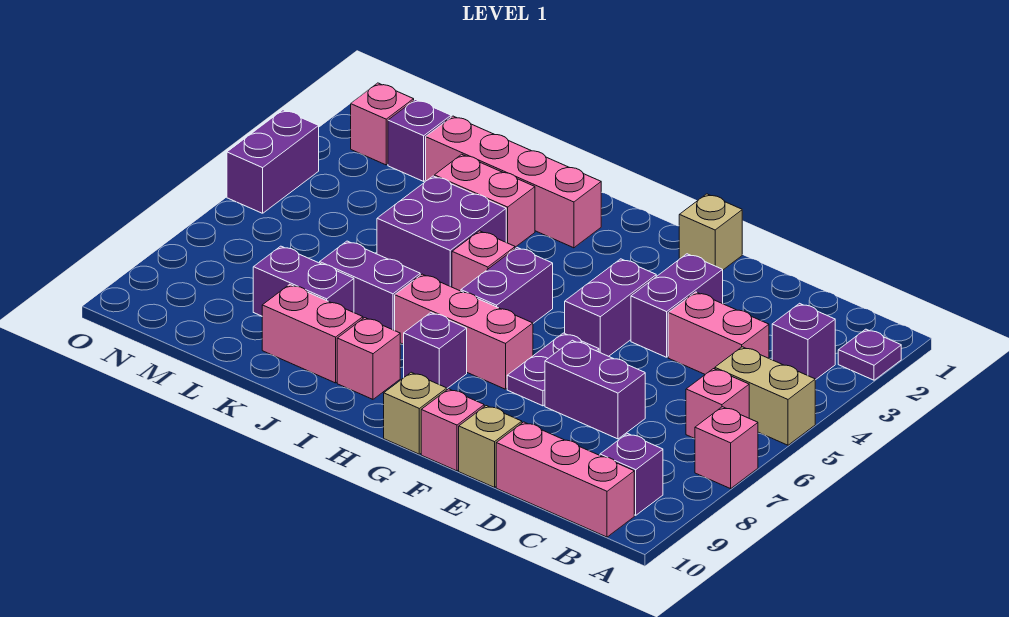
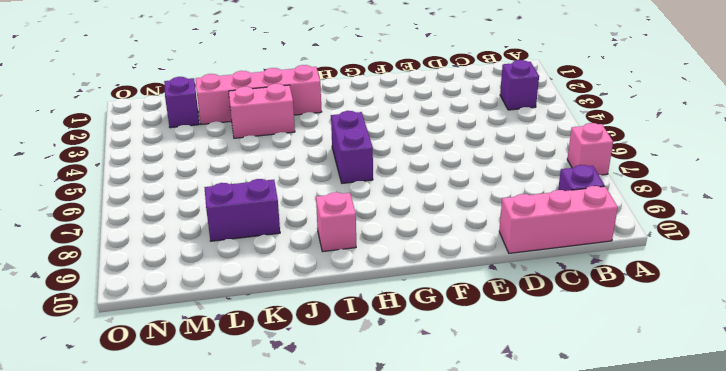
none -> purple 1x1 plate [838,329,901,380]
none -> tan 1x2 brick [715,347,815,445]
none -> pink 1x1 brick [686,369,749,439]
none -> pink 1x2 brick [668,292,769,374]

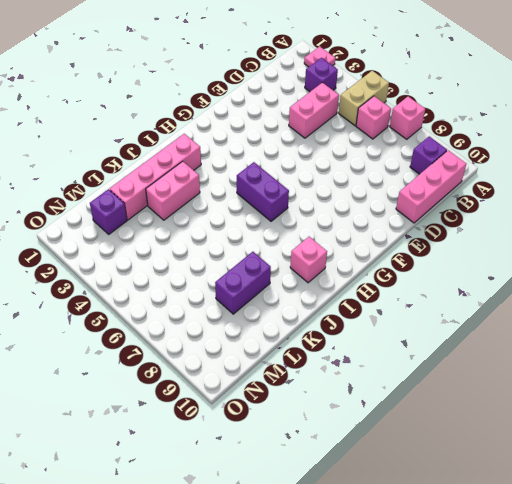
pink 1x1 plate [304,46,335,67] -> purple 1x1 plate [838,329,901,380]
none -> purple 1x2 brick [545,340,645,439]
none -> purple 1x2 brick [631,254,723,357]
none -> tan 1x1 brick [459,406,522,487]
none -> tan 1x1 brick [679,194,742,270]

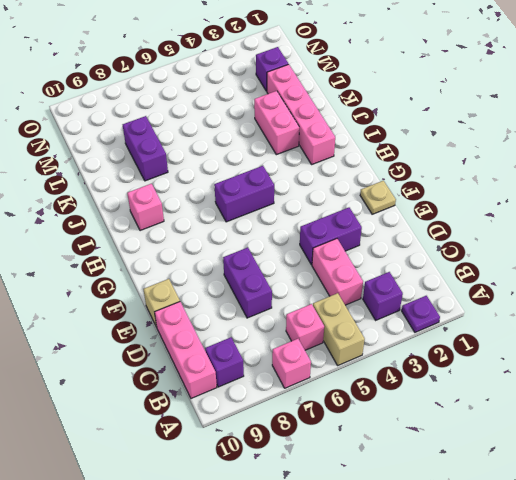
tan 1x1 plate [360,181,396,214] -> tan 1x1 brick [679,194,742,270]
none -> purple 1x2 brick [565,259,656,356]
none -> purple 1x2 plate [507,333,599,406]
none -> pink 1x1 brick [421,389,484,471]
none -> pink 1x3 brick [395,274,533,389]

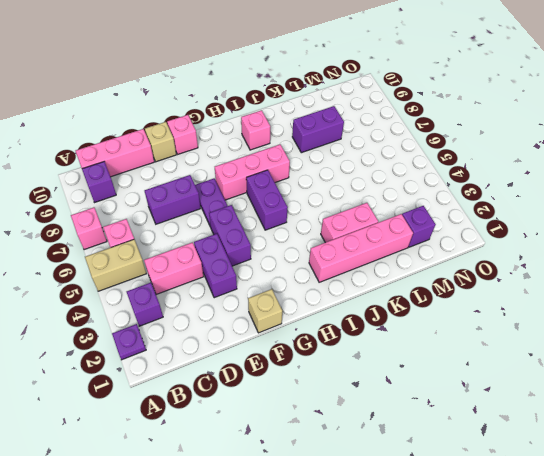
none -> tan 1x1 brick [384,372,447,454]
none -> purple 1x1 brick [403,313,467,388]
none -> pink 1x1 brick [452,231,515,291]
none -> purple 2x2 brick [377,176,506,287]

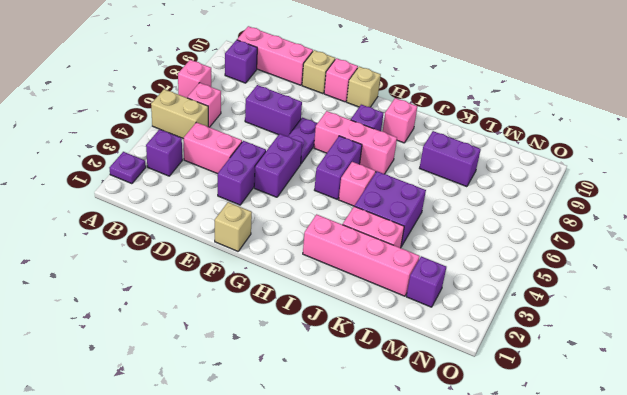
none -> purple 1x2 brick [320,241,420,330]
none -> pink 1x2 brick [262,284,363,383]
none -> pink 1x1 brick [351,83,414,165]
none -> purple 1x2 brick [227,110,319,213]

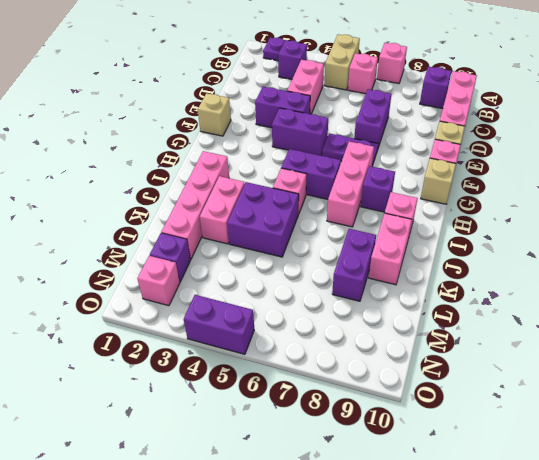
none -> purple 1x2 brick [320,241,420,330]

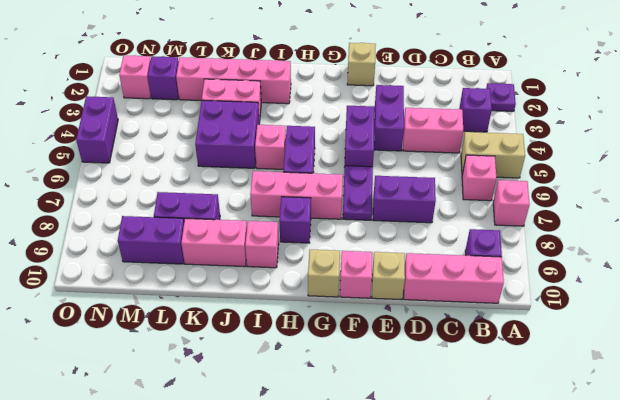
purple 1x2 brick [118,216,184,264] -> purple 1x2 brick moved to [320,241,420,330]

